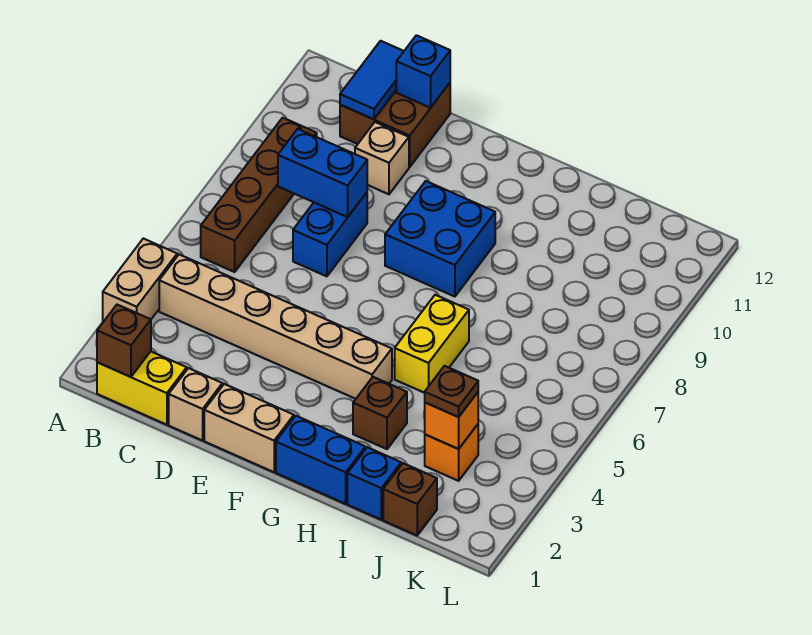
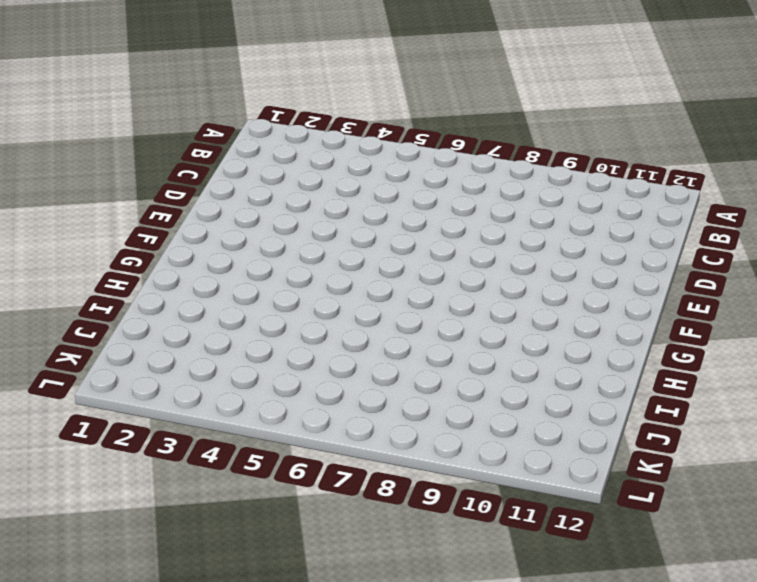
none -> tan 1x2 brick [103,239,177,322]
none -> yellow 1x2 brick [97,351,187,425]
none -> tan 1x6 brick [159,254,392,399]

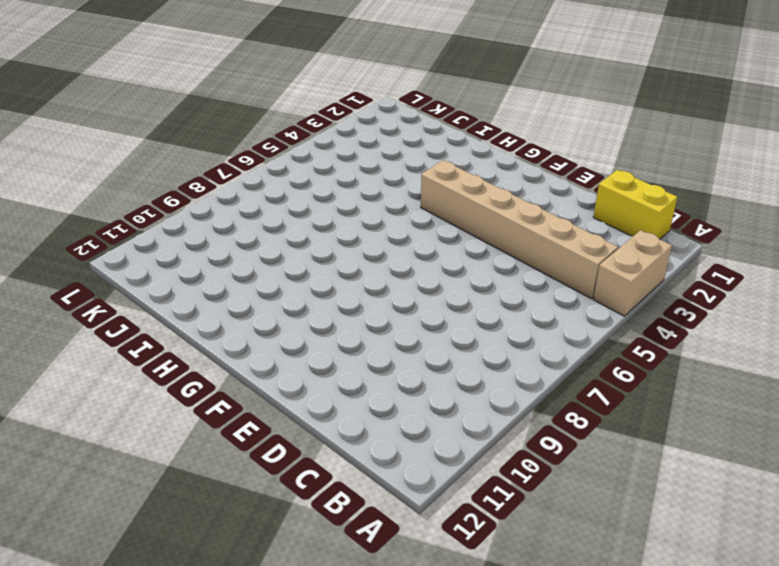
none -> brown 1x4 brick [201,118,317,272]
none -> brown 2x2 brick [340,83,450,167]
none -> tan 1x1 brick [169,368,222,441]

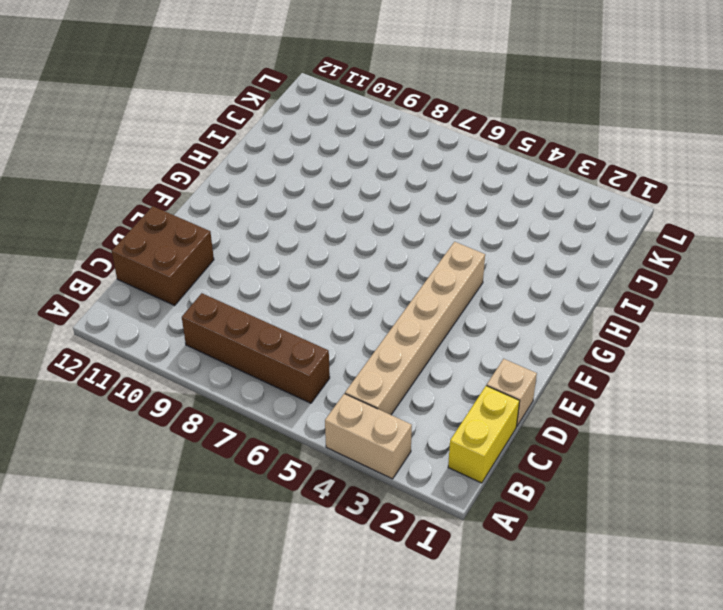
none -> blue 1x2 brick [293,193,367,276]
none -> tan 1x1 brick [355,122,409,194]
none -> tan 1x2 brick [204,384,294,472]

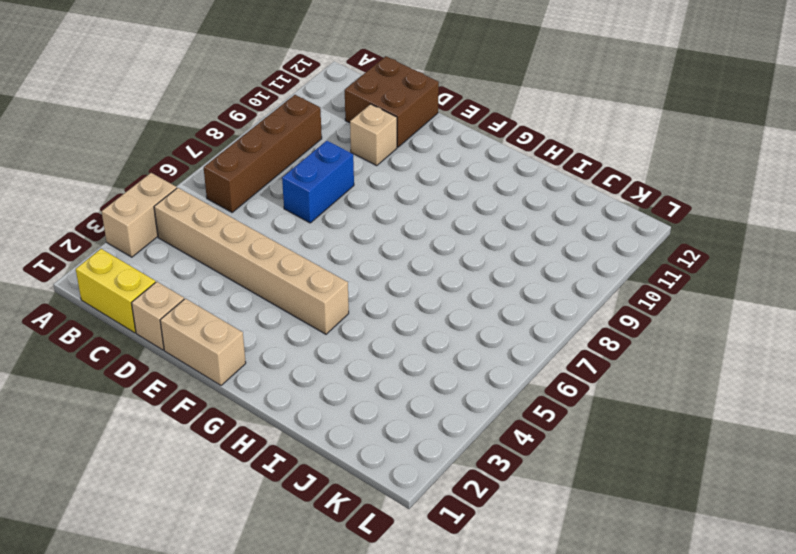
none -> blue 2x2 brick [385,181,495,297]
none -> blue 1x2 brick [276,416,365,504]
none -> brown 1x1 brick [353,377,407,449]

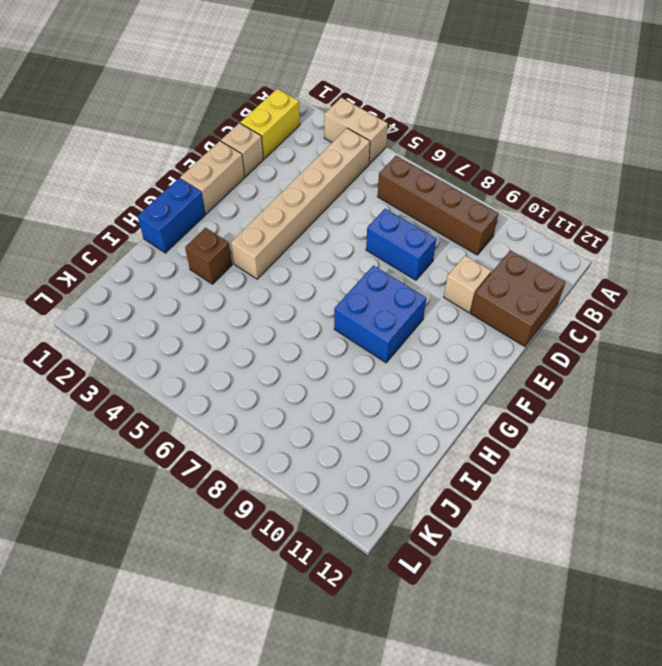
none -> yellow 1x2 brick [395,295,469,393]
none -> blue 1x1 brick [347,447,401,520]
none -> brown 1x1 brick [383,463,437,535]

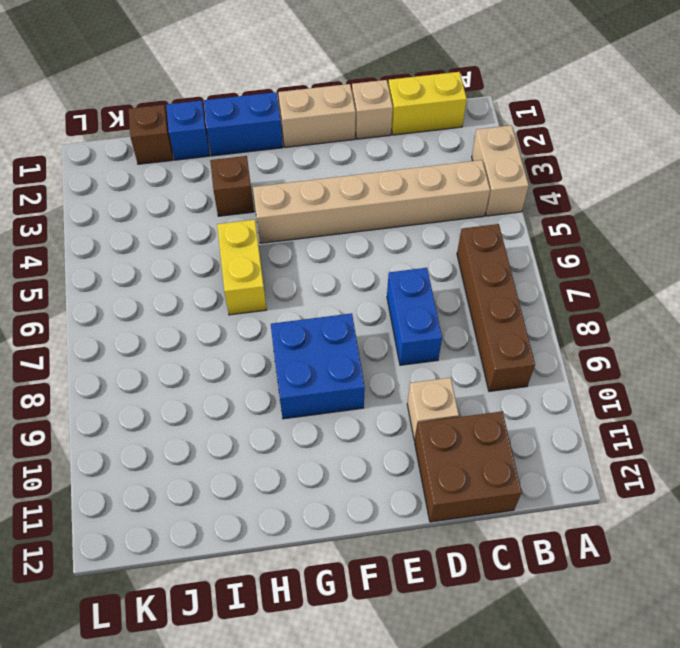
none -> orange 1x1 brick [425,424,478,481]
none -> brown 1x1 brick [97,305,151,377]
none -> blue 1x2 brick [278,129,367,217]

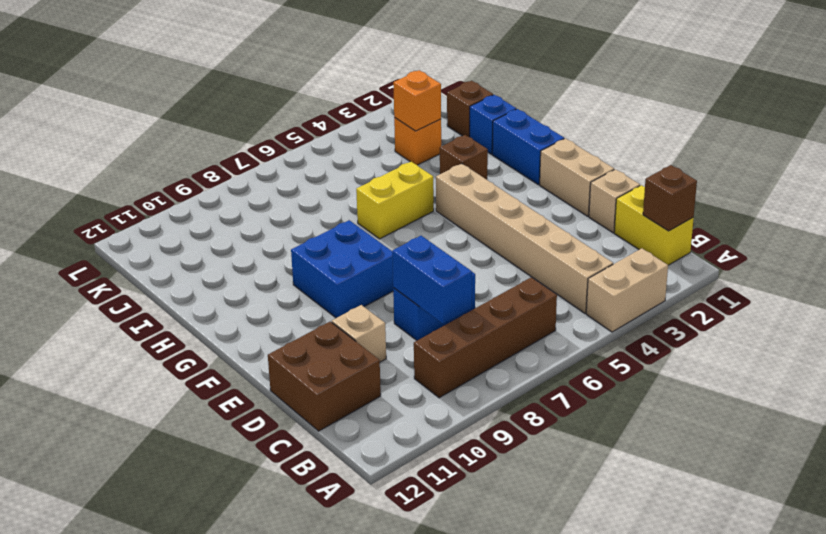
none -> blue 1x2 tile [340,41,404,119]
none -> blue 1x1 brick [396,35,450,108]
none -> brown 1x1 plate [425,366,478,417]

